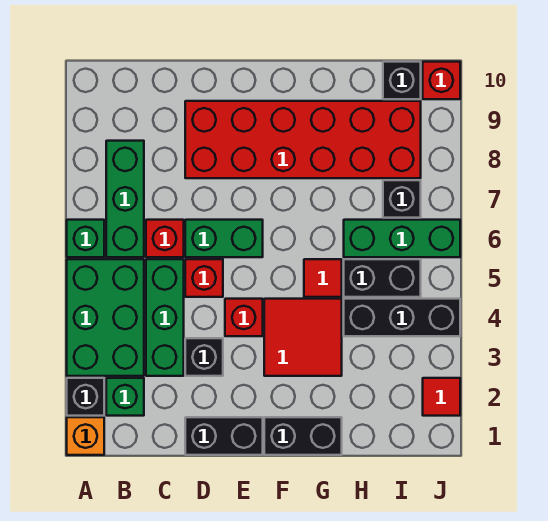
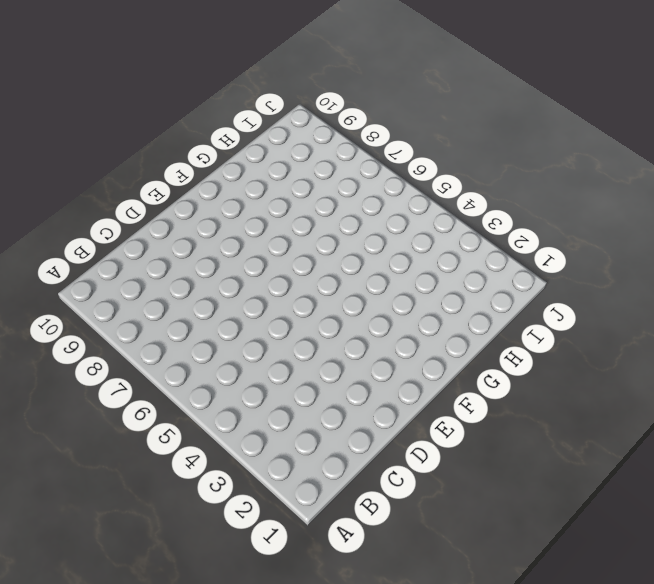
none -> orange 1x1 brick [67,417,104,455]
none -> black 1x1 brick [67,378,104,416]
none -> green 2x3 brick [67,259,144,376]

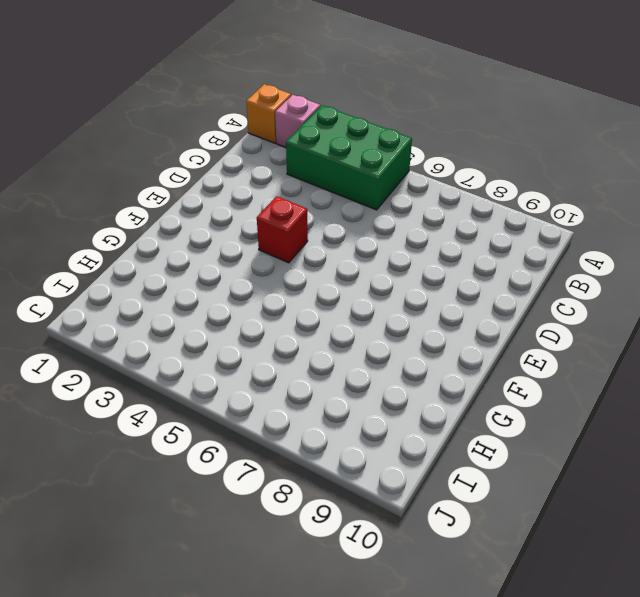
pink 1x1 brick [275,95,320,147] -> black 1x1 brick [67,378,104,416]
none -> green 1x1 brick [67,220,104,257]
none -> green 1x1 brick [106,378,144,416]
none -> green 1x3 brick [106,141,144,257]

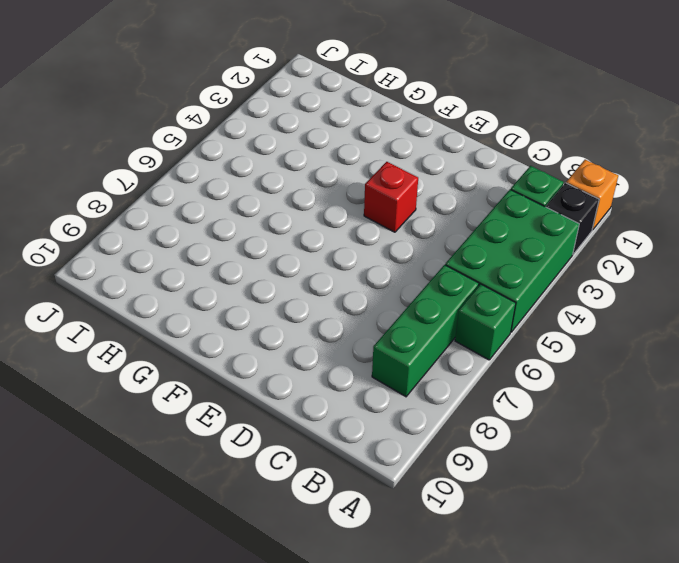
none -> green 1x3 brick [146,259,184,376]
none -> red 1x1 brick [146,220,184,257]
none -> black 1x2 brick [185,417,263,455]

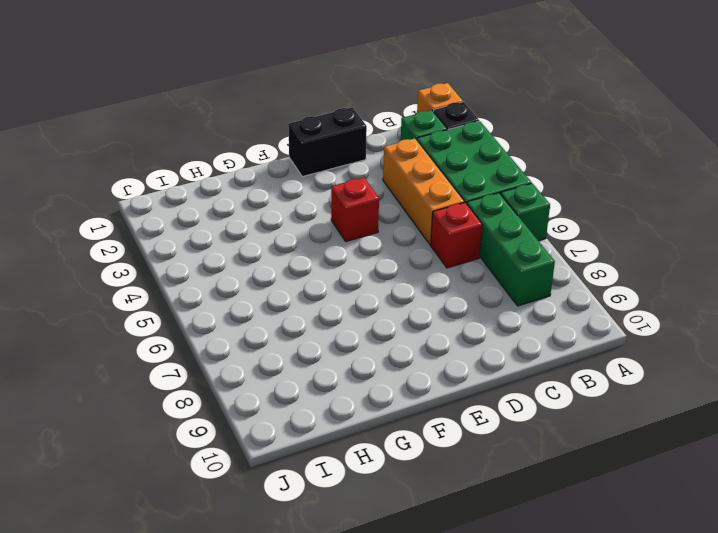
orange 1x3 brick [383,138,465,245] -> green 1x3 brick [146,259,184,376]
none -> black 1x1 brick [185,338,223,376]
none -> red 1x1 brick [185,259,223,297]
none -> green 1x2 brick [185,220,263,257]

